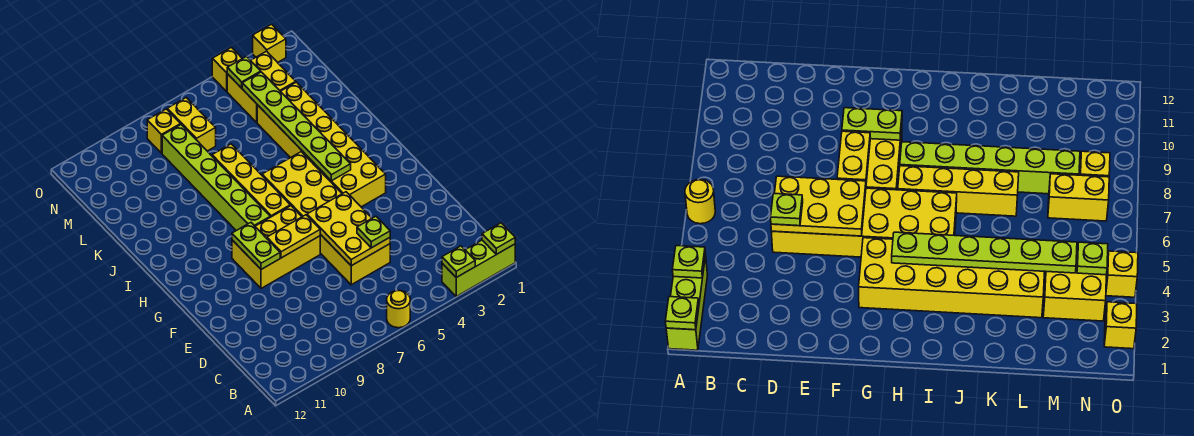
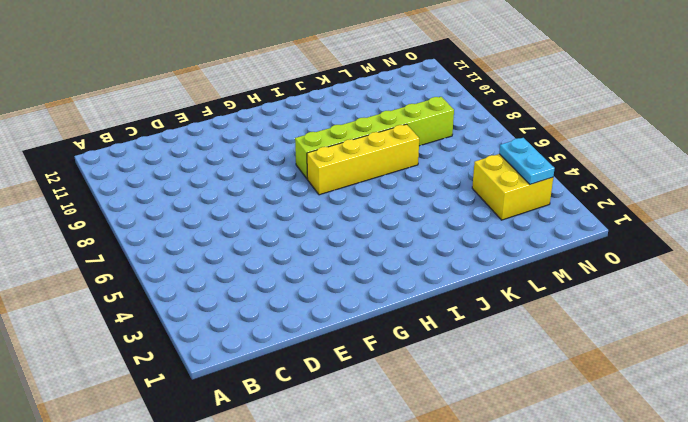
cyan 1x2 plate [499,138,555,184] -> lime 1x1 plate [227,57,261,88]
none -> lime 1x3 brick [442,240,515,296]
none -> yellow 1x1 round brick [387,290,410,328]
none -> yellow 2x6 brick [262,152,390,285]

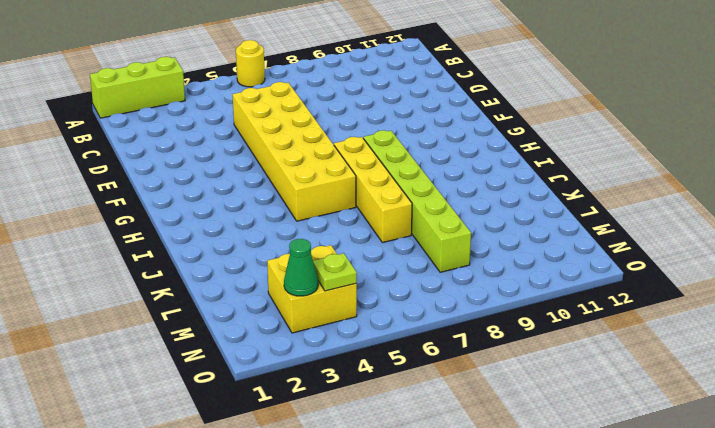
green 1x1 cone [284,239,318,296] -> none
none -> yellow 2x3 brick [232,206,320,288]
none -> yellow 2x6 brick [257,82,386,207]
none -> yellow 1x2 brick [167,97,216,151]

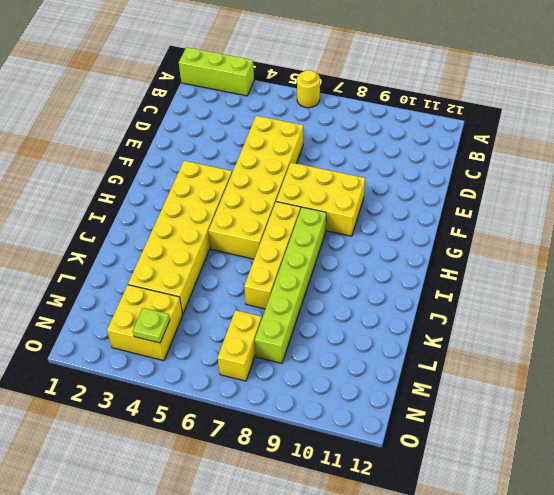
none -> yellow 1x1 brick [147,109,181,153]
none -> yellow 1x1 brick [253,24,286,62]
none -> yellow 1x1 brick [212,47,242,91]

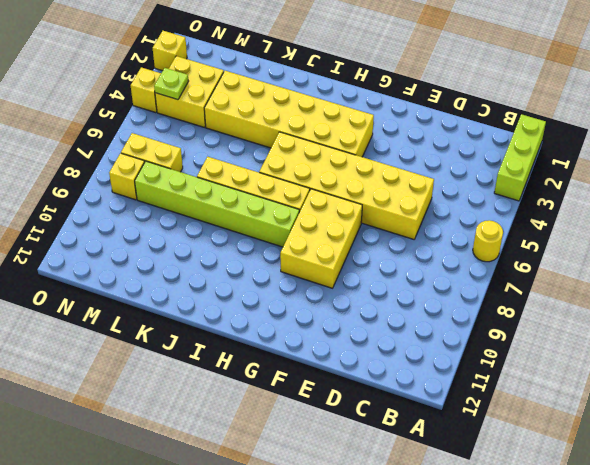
none -> lime 1x1 plate [482,223,515,254]
none -> lime 1x1 plate [442,246,475,277]
none -> yellow 2x3 plate [307,192,390,266]

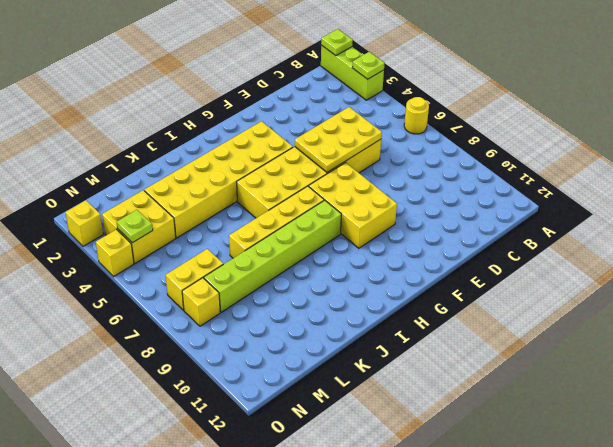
none -> yellow 1x2 plate [267,215,320,258]
none -> lime 1x2 plate [232,223,280,269]
none -> lime 1x6 plate [242,72,351,181]

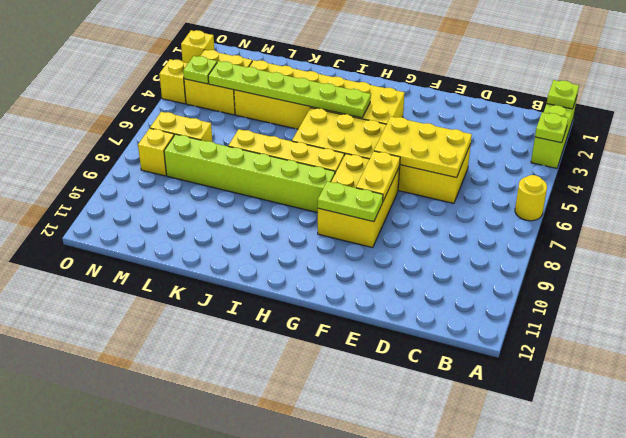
none -> lime 1x1 plate [357,216,390,248]

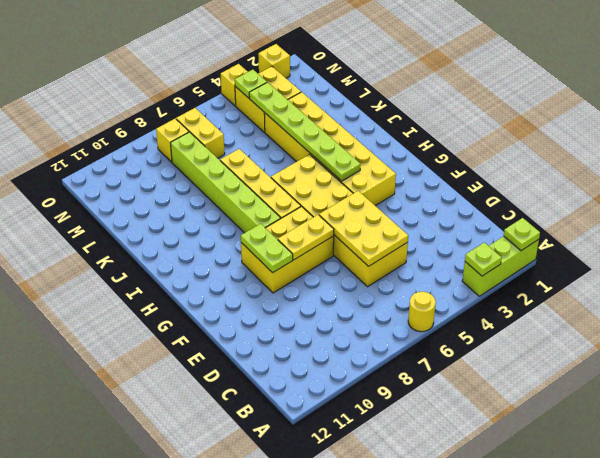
none -> lime 1x1 plate [357,216,390,248]

